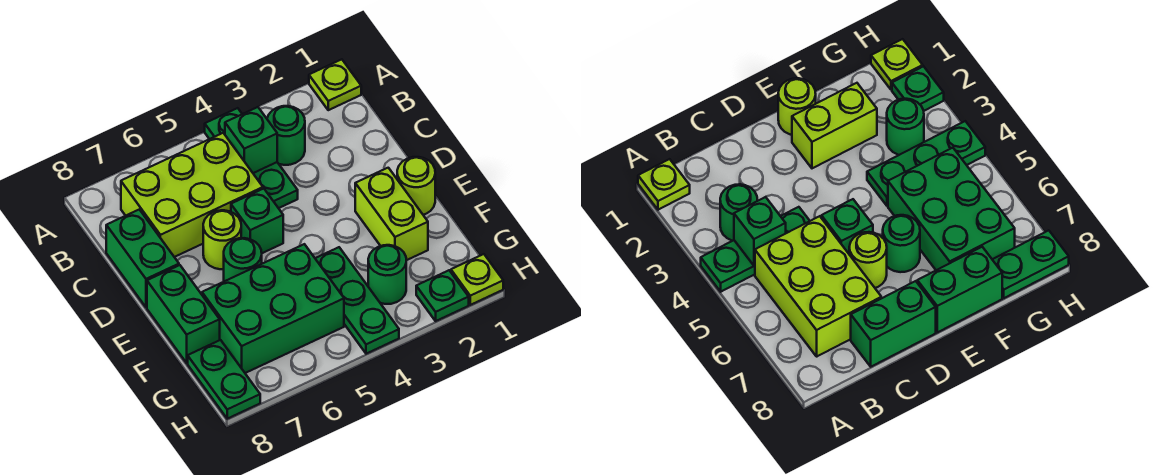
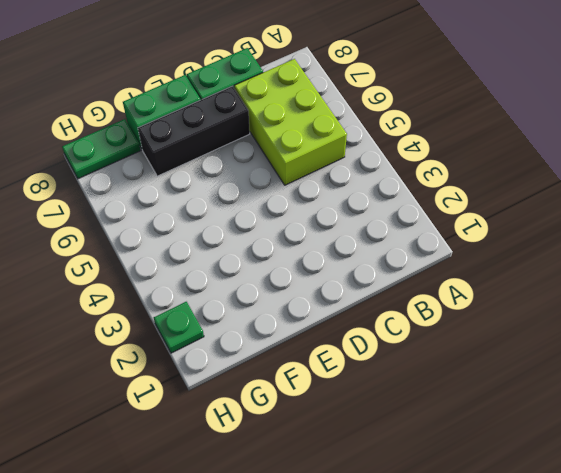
black 1x3 brick [138,86,250,176] -> green 2x3 brick [202,244,344,373]
none -> lime 1x1 plate [309,59,361,110]
none -> green 1x3 plate [205,108,298,208]
none -> green 1x1 round brick [267,106,305,165]

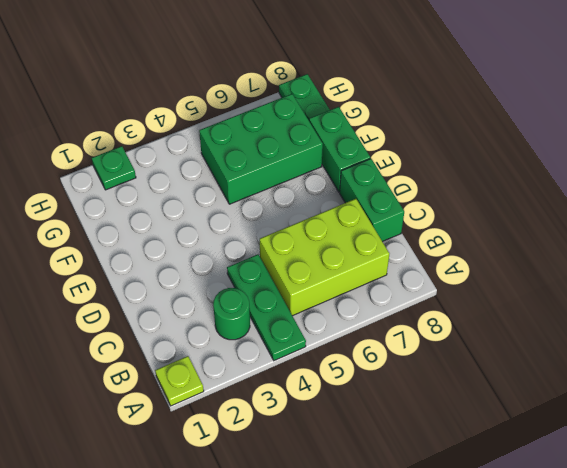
none -> green 1x1 brick [231,189,283,253]
none -> lime 1x1 round brick [203,210,241,269]
none -> lime 1x1 round brick [397,157,435,215]

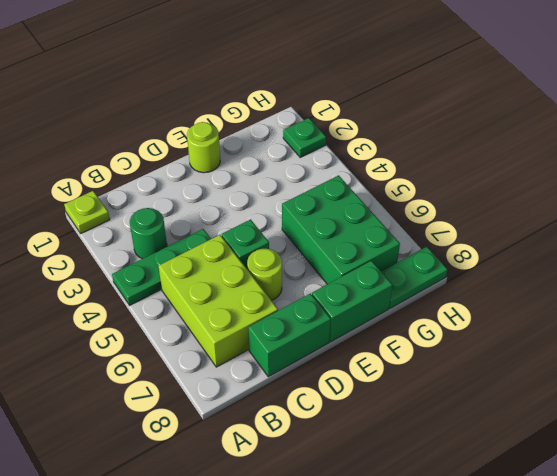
none -> lime 1x2 brick [355,168,428,260]
none -> green 1x1 round brick [224,238,262,281]
none -> green 1x3 plate [315,247,399,354]

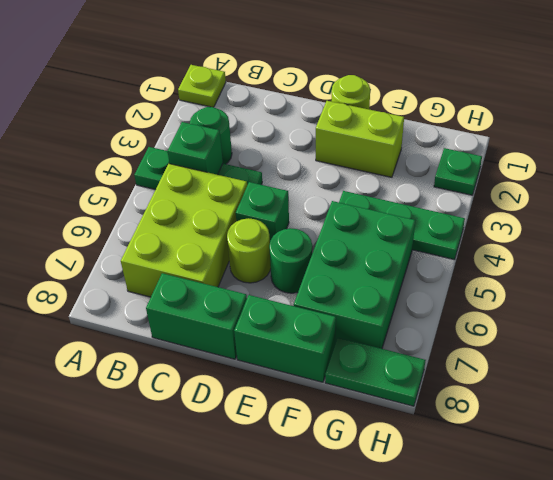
none -> green 1x1 round brick [368,245,406,304]
none -> lime 1x1 plate [451,254,503,305]

